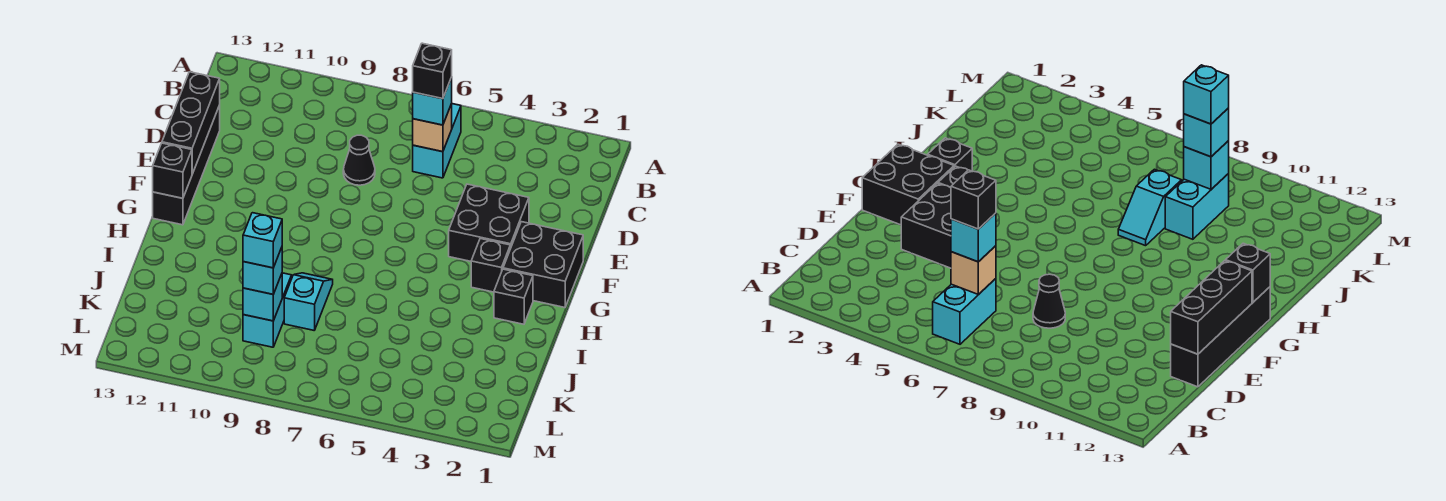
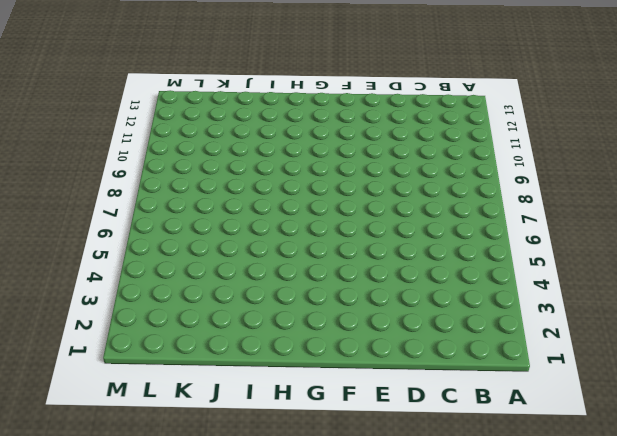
none -> cyan 1x2 brick [413,104,461,178]
none -> black 1x1 cone [343,135,375,185]
none -> black 1x4 brick [153,105,220,225]

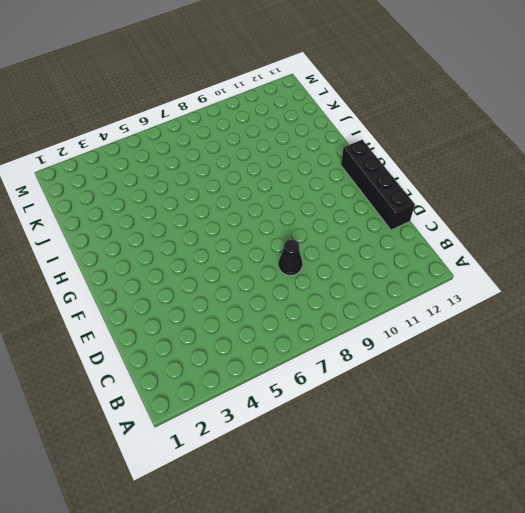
none -> cyan 1x2 brick [413,104,461,178]
none -> black 2x2 brick [449,184,529,261]
none -> black 2x2 brick [503,222,583,307]

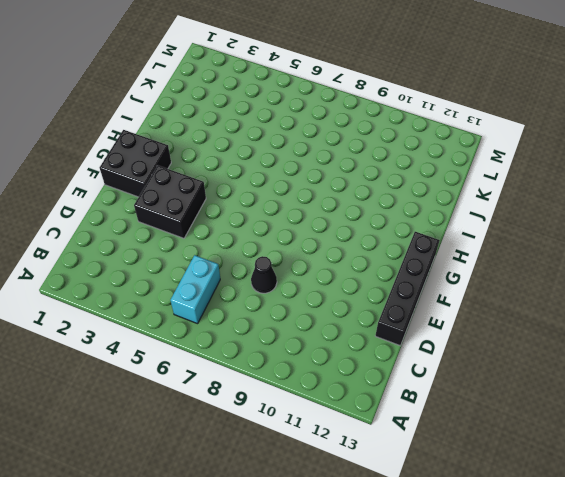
none -> black 1x1 brick [471,239,510,292]
none -> black 1x1 brick [494,269,533,324]
none -> cyan 1x2 slope [284,273,333,330]

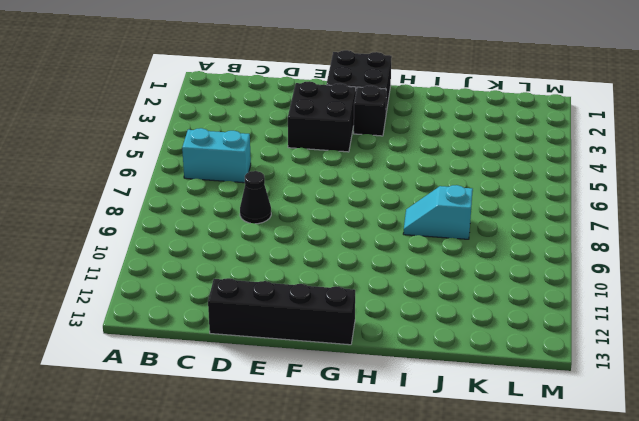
none -> black 1x1 brick [494,269,533,324]
none -> cyan 1x2 brick [243,273,292,347]
none -> tan 1x1 brick [413,104,452,152]

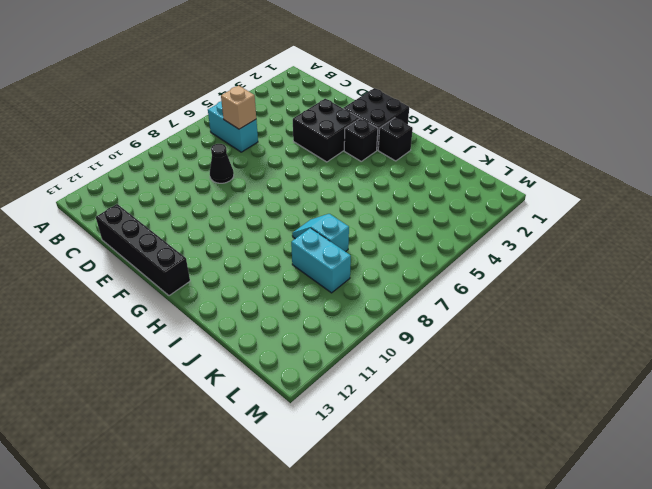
none -> black 1x3 brick [162,72,220,174]
none -> black 1x1 brick [153,143,192,198]
none -> cyan 1x1 brick [243,274,282,321]

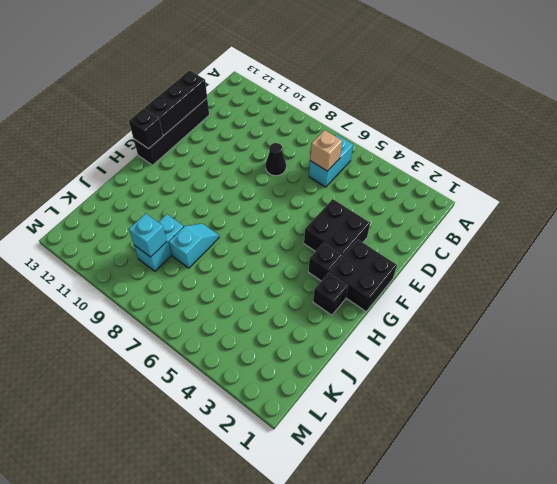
none -> cyan 1x1 brick [413,77,452,125]
none -> cyan 1x1 brick [243,247,282,294]
none -> black 1x1 brick [413,43,452,99]

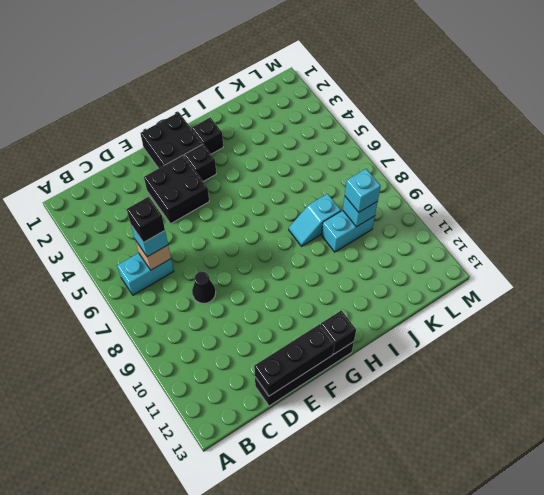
none -> cyan 1x1 brick [243,213,282,268]

